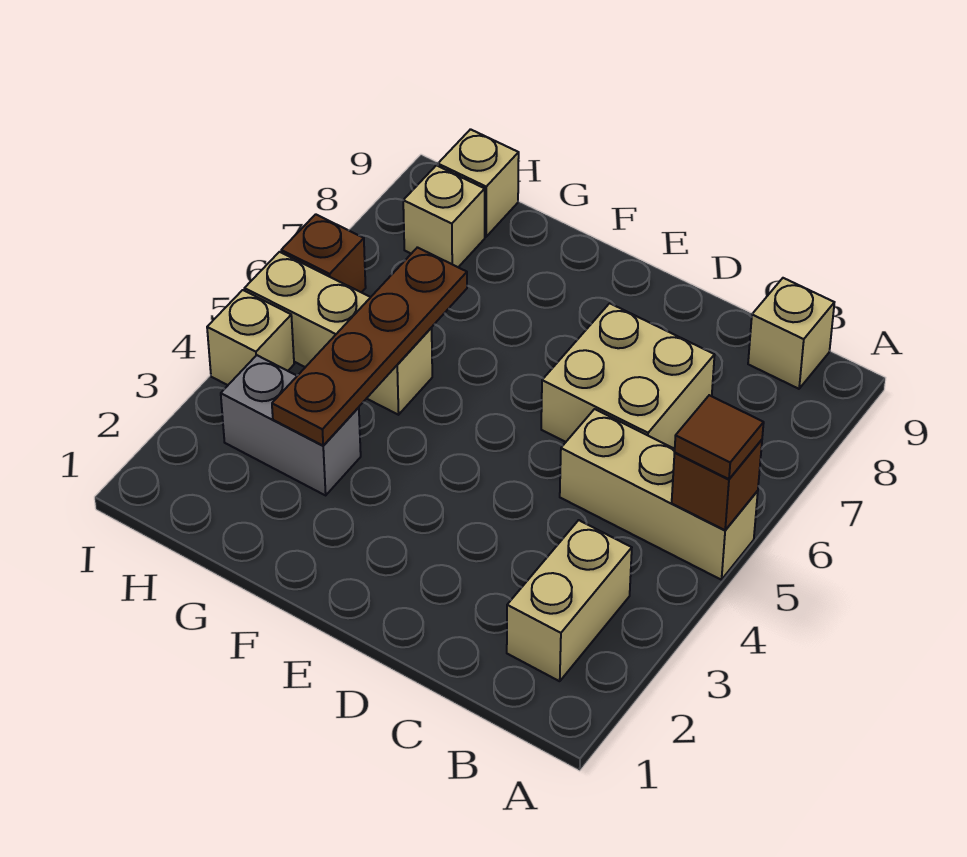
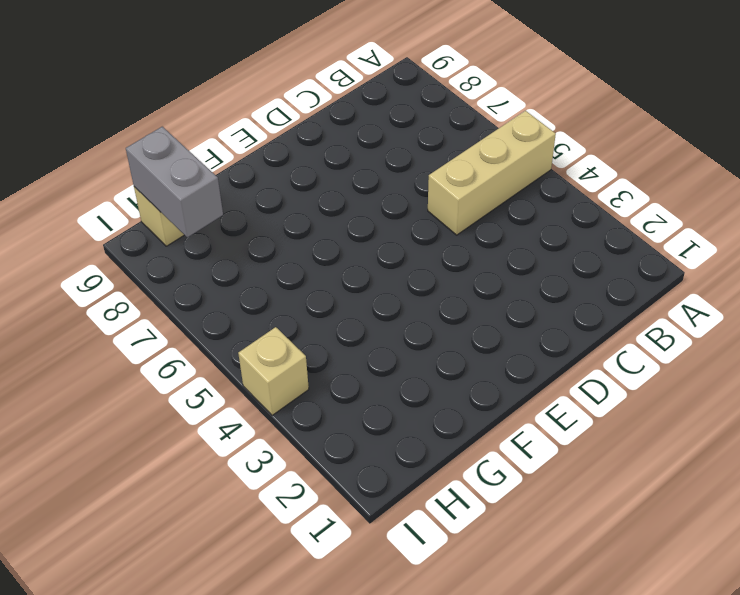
grey 1x2 brick [126,127,223,238] -> grey 1x2 brick turned to [221,355,361,495]
none -> tan 1x2 brick [507,520,632,681]
none -> tan 1x1 brick [748,278,834,389]
none -> tan 2x2 brick [541,303,715,448]

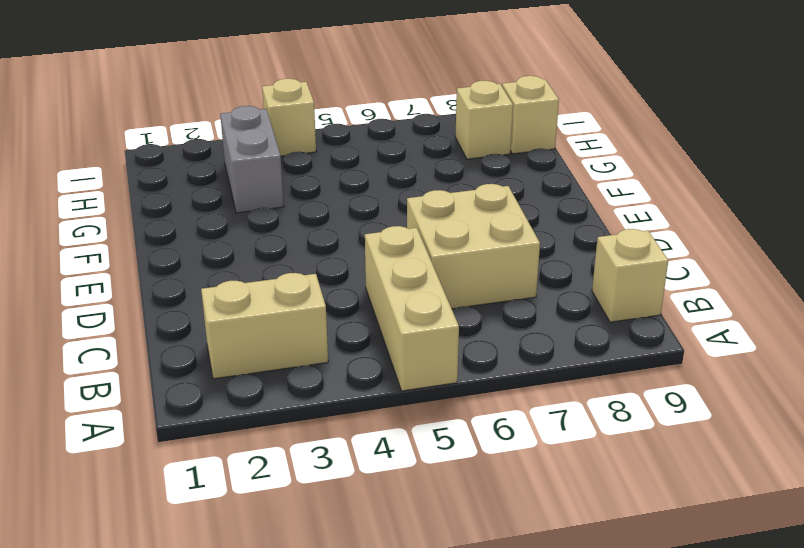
none -> tan 1x3 brick [244,252,432,415]
none -> brown 1x1 brick [281,214,366,292]
none -> brown 1x1 brick [672,440,762,530]

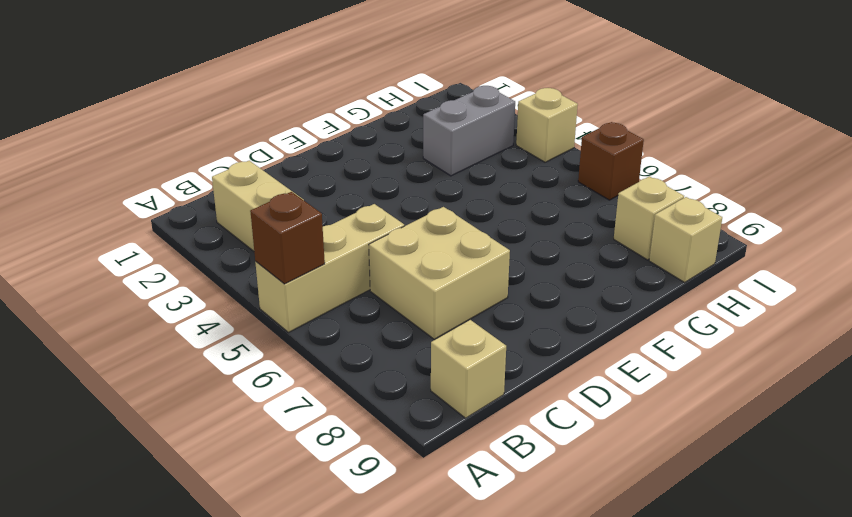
none -> tan 1x3 brick [244,252,432,415]
none -> brown 1x4 plate [272,247,467,446]
none -> brown 1x1 tile [675,395,764,479]

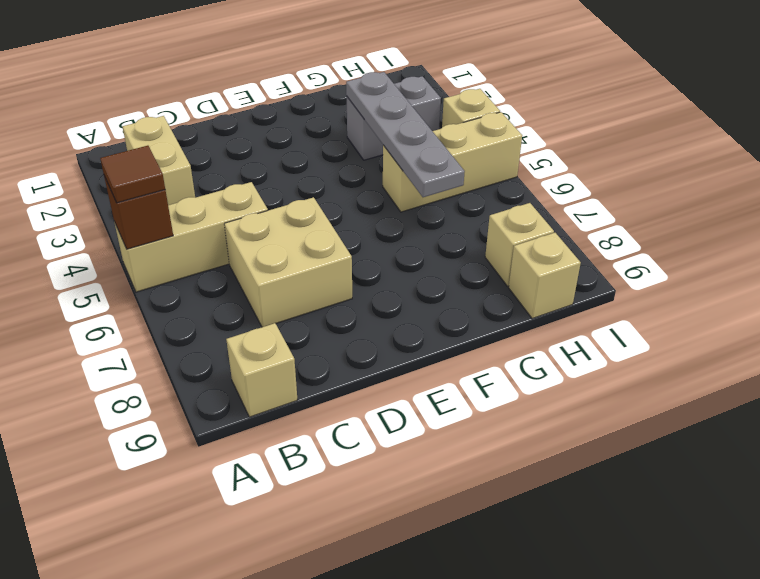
grey 1x4 plate [346,72,465,197] -> brown 1x4 plate [272,247,467,446]
none -> brown 1x1 brick [281,214,366,292]

